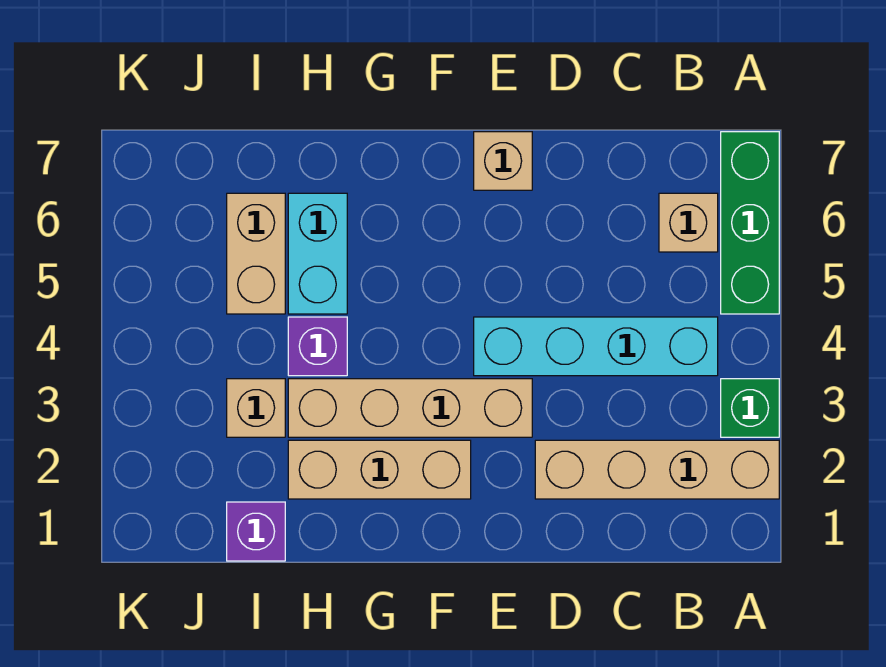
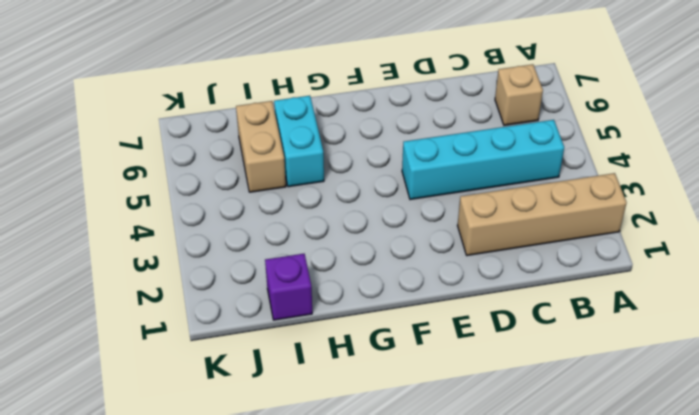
none -> green 1x1 brick [721,379,779,437]
none -> green 1x3 brick [721,132,779,314]
none -> tan 1x4 brick [288,379,532,437]

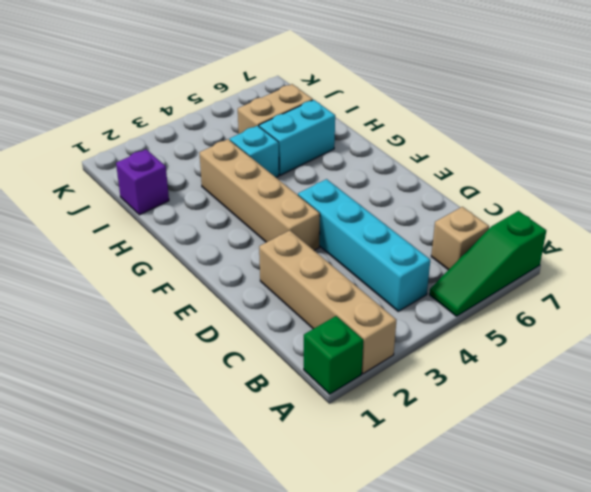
green 1x1 brick [304,316,363,394] -> green 1x1 brick moved to [721,379,779,437]
green 1x3 slope [430,211,546,316] -> green 1x3 brick [721,132,779,314]
cyan 1x1 brick [230,126,279,177] -> purple 1x1 brick [288,317,347,376]
none -> tan 1x1 brick [474,132,532,190]
none -> tan 1x3 brick [288,440,471,499]
none -> tan 1x1 brick [227,379,285,437]

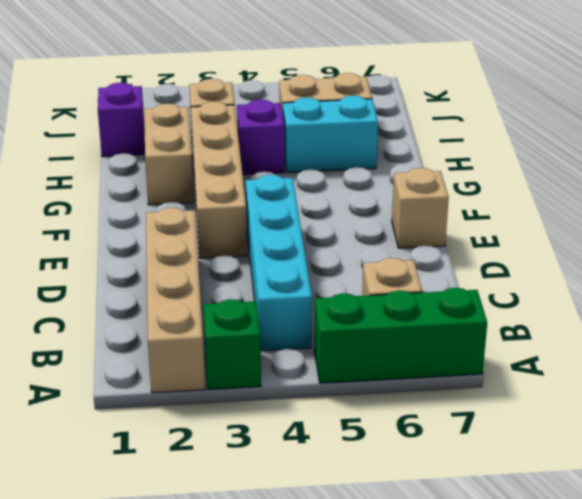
tan 1x2 brick [144,103,194,205] -> tan 1x3 brick [288,440,471,499]

